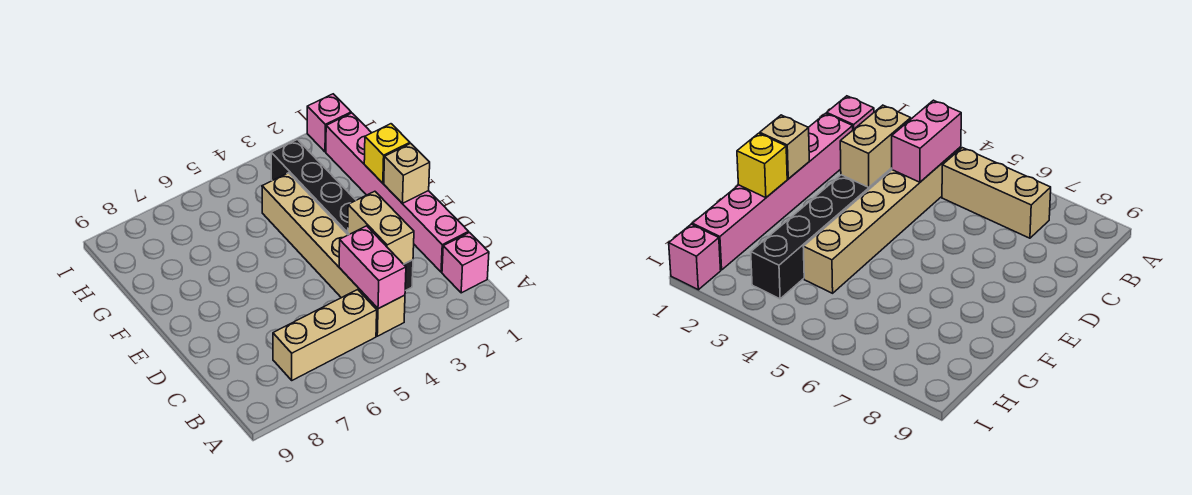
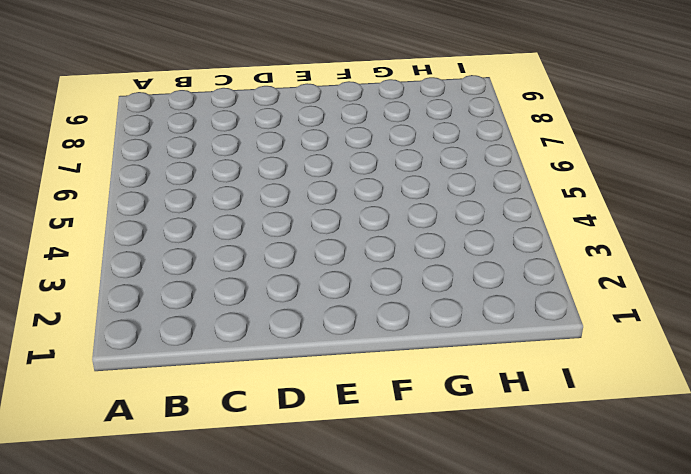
none -> pink 1x1 brick [442,233,489,293]
none -> tan 1x6 brick [262,173,405,336]

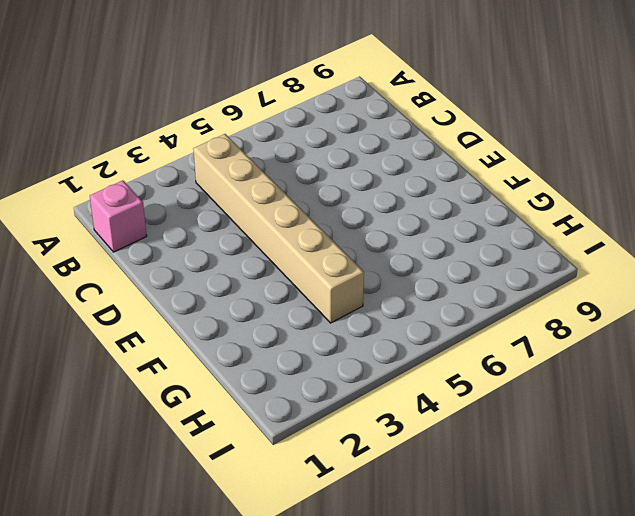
none -> tan 1x3 brick [273,290,377,380]
none -> pink 1x6 brick [326,113,469,272]

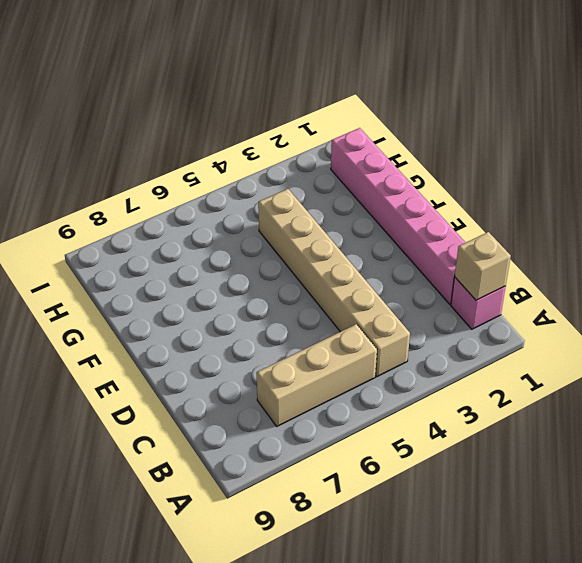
tan 1x1 brick [455,232,511,300] -> tan 1x1 brick moved to [384,143,430,203]
none -> black 1x6 brick [271,139,413,291]
none -> pink 1x1 brick [307,94,351,152]

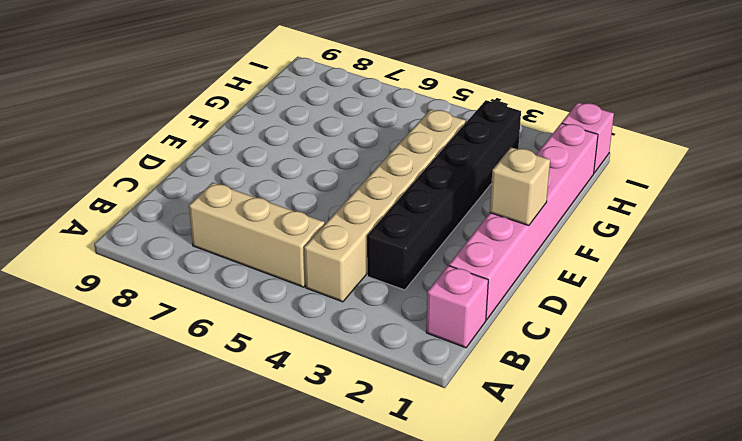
none -> pink 1x2 brick [339,226,406,309]
none -> tan 1x2 brick [348,191,414,264]

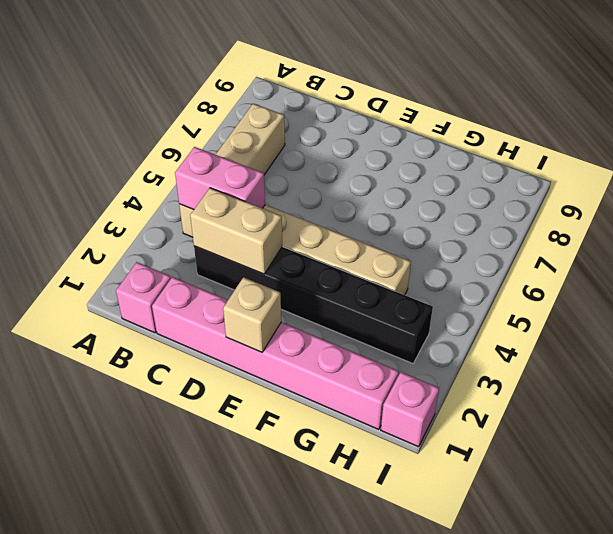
none -> yellow 1x1 brick [364,124,410,183]

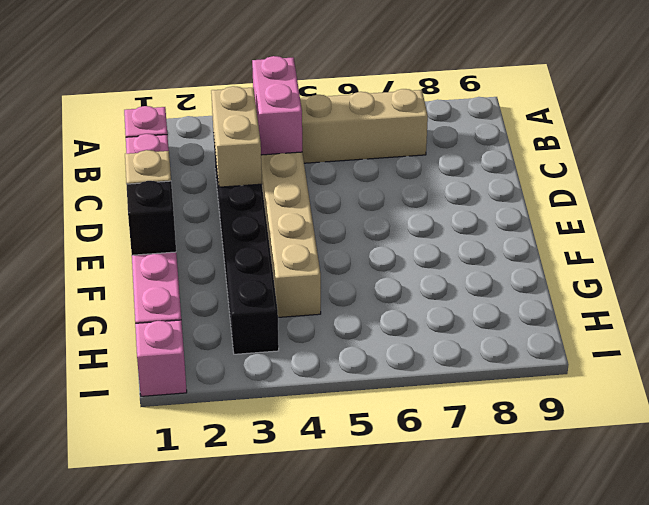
black 1x1 brick [127,181,176,255] -> yellow 1x1 brick [364,124,410,183]

